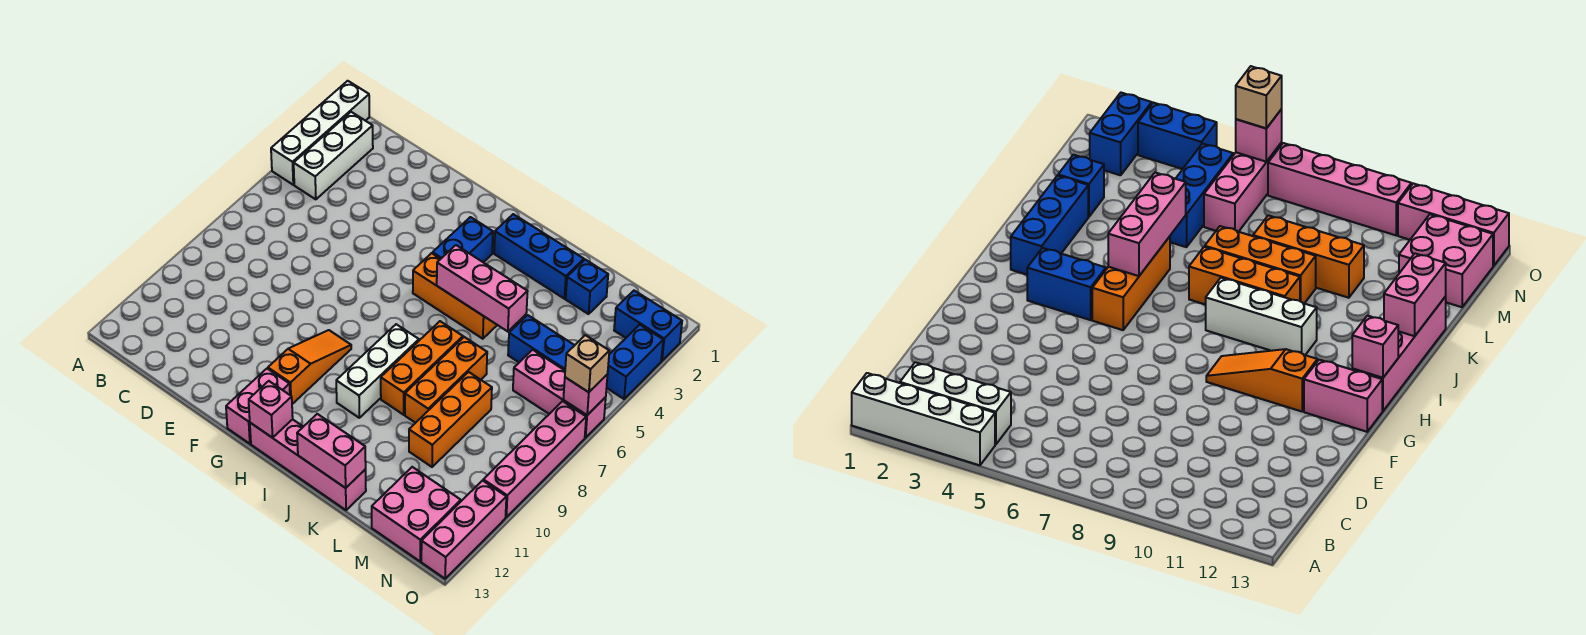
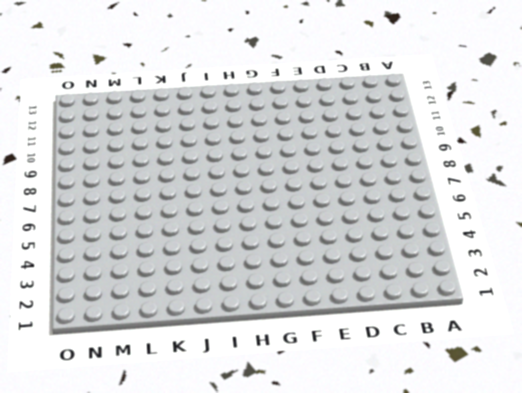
none -> white 1x4 brick [271,81,369,185]
none -> white 1x3 brick [294,112,373,199]
none -> orange 1x3 slope [268,330,351,404]

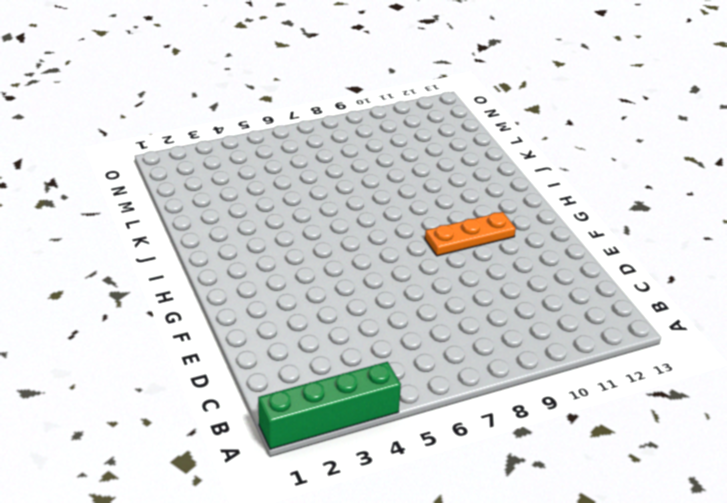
green 1x4 brick [258,362,401,449] -> white 1x4 brick [271,81,369,185]
orange 1x3 plate [425,212,516,256] -> orange 1x3 slope [268,330,351,404]
none -> white 1x3 brick [294,112,373,199]
none -> pink 1x2 brick [226,369,290,444]
none -> blue 1x2 brick [433,217,493,262]

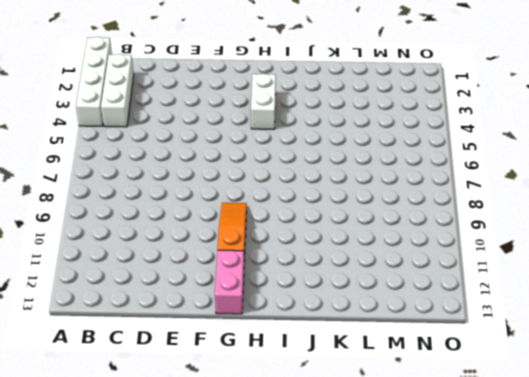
white 1x2 brick [251,74,276,129] -> blue 1x2 brick [433,217,493,262]
none -> orange 1x3 brick [413,253,497,339]
none -> pink 1x4 brick [250,419,366,510]
none -> blue 1x3 brick [494,214,584,299]

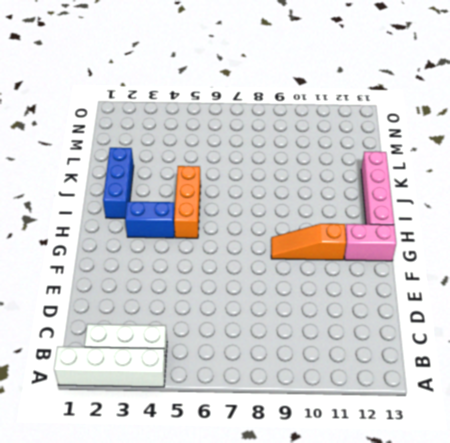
none -> white 1x3 brick [336,324,419,418]
none -> orange 1x3 brick [381,321,463,415]
none -> orange 1x3 brick [405,337,487,423]

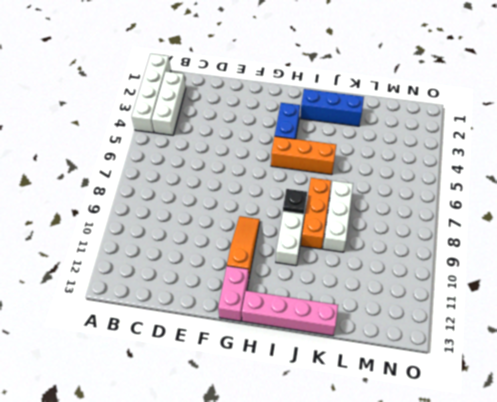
black 1x1 plate [283,189,307,214] -> none
white 1x3 brick [323,181,353,252] -> orange 1x3 brick [405,337,487,423]
none -> blue 1x1 brick [566,260,608,314]
none -> blue 1x3 brick [508,315,575,370]
none -> orange 1x3 brick [409,372,492,467]

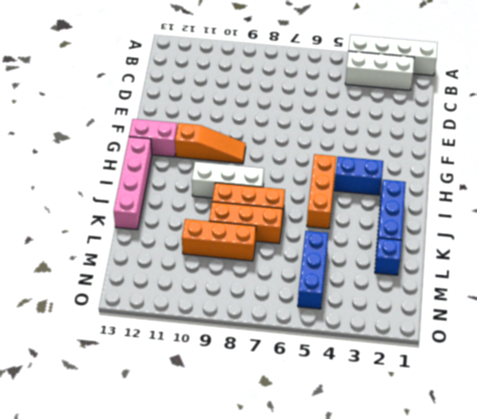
none -> pink 1x3 brick [513,350,606,438]
none -> pink 2x2 brick [372,467,461,561]
none -> blue 1x2 brick [614,291,682,361]

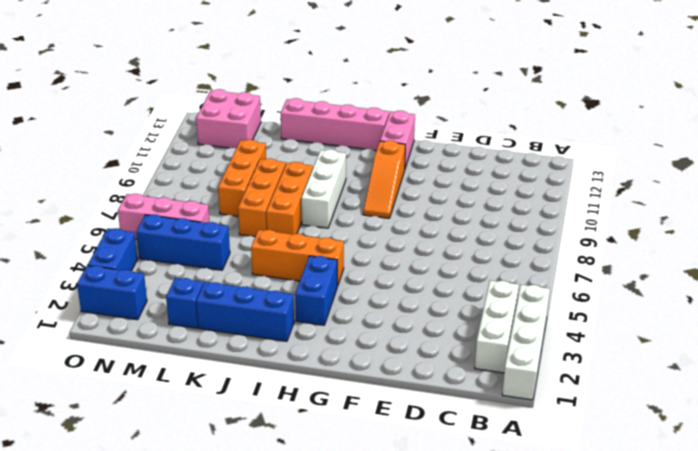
none -> pink 1x4 brick [483,401,586,517]
none -> pink 1x3 brick [421,481,506,579]
none -> pink 1x1 brick [249,381,293,438]

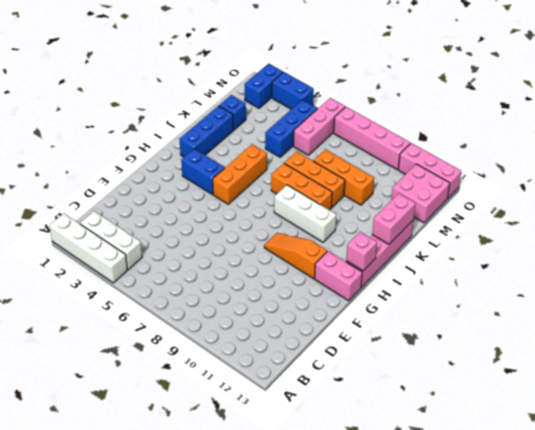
none -> pink 1x3 brick [437,245,528,332]
none -> pink 1x1 brick [563,374,608,415]
none -> tan 1x1 brick [565,335,609,392]

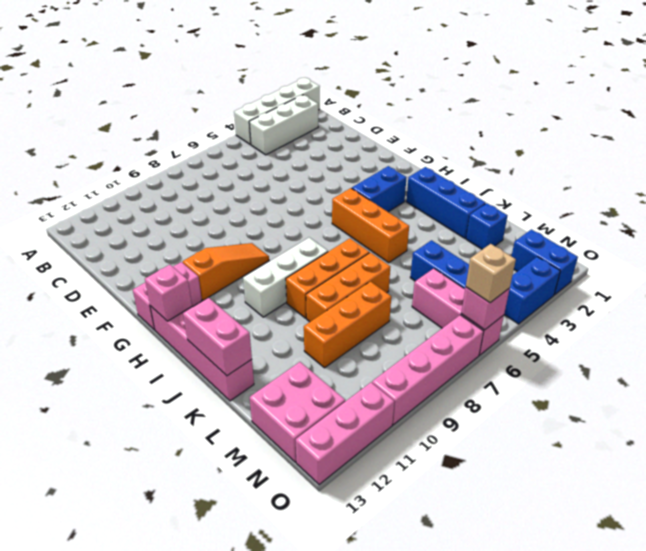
none -> pink 1x3 brick [437,245,528,332]

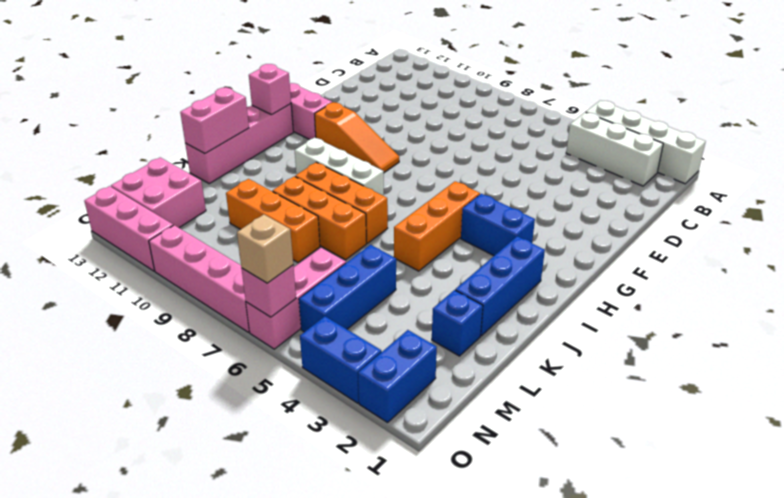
none -> pink 1x3 brick [437,245,528,332]

